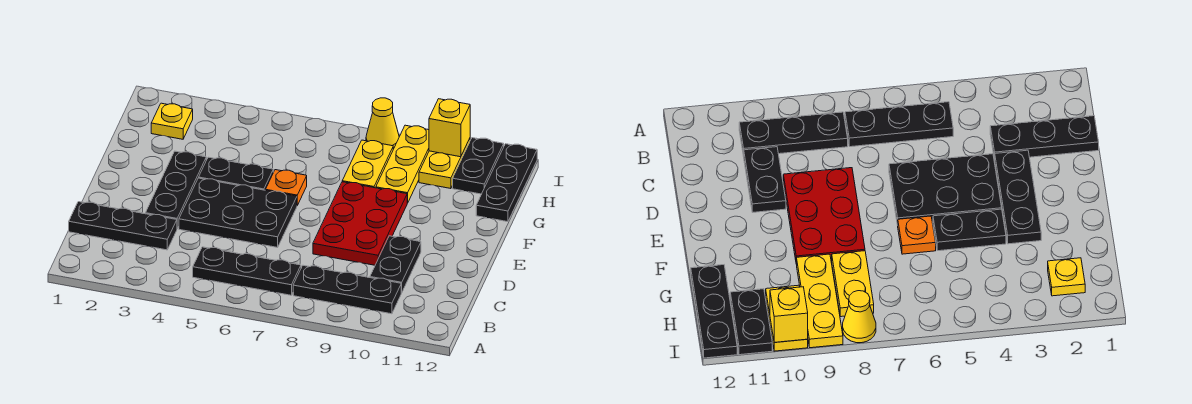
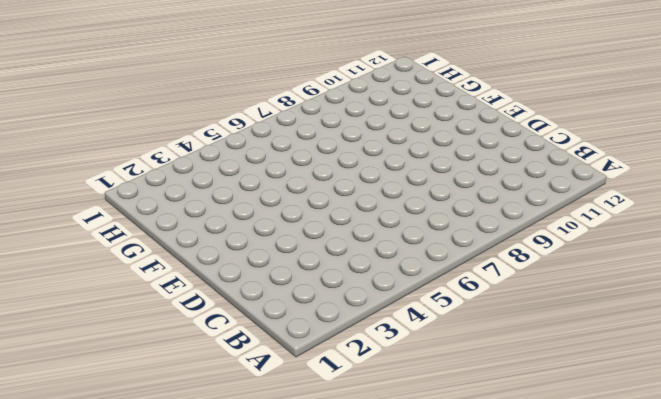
none -> black 1x3 plate [193,247,301,295]
none -> black 1x3 plate [293,265,401,314]
none -> black 1x3 plate [69,202,177,250]

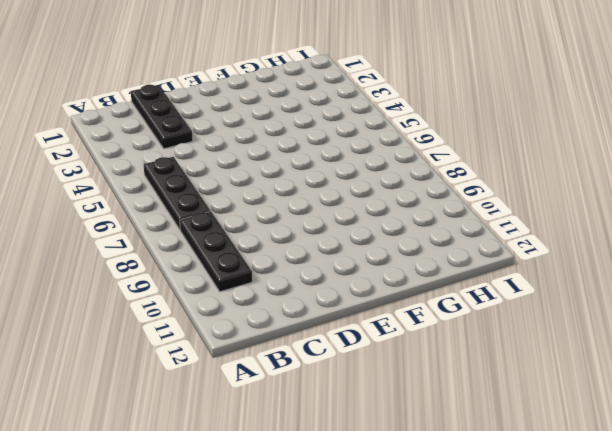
none -> black 1x2 plate [370,236,421,293]
none -> black 1x3 plate [145,151,206,228]
none -> black 2x3 plate [179,178,297,247]

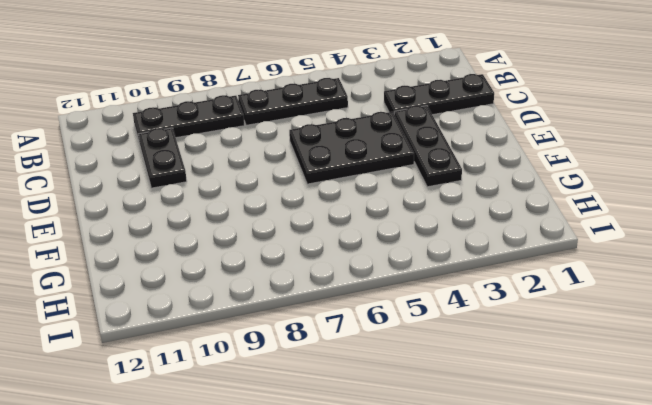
none -> red 2x3 plate [313,182,407,265]
none -> black 1x2 plate [199,157,273,190]
none -> orange 1x1 plate [266,170,307,205]

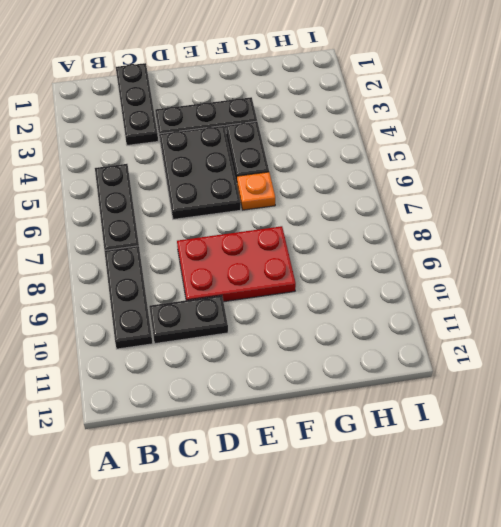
none -> yellow 1x2 plate [342,140,393,188]
none -> yellow 1x3 plate [376,125,429,203]
none -> black 1x3 plate [476,144,537,222]

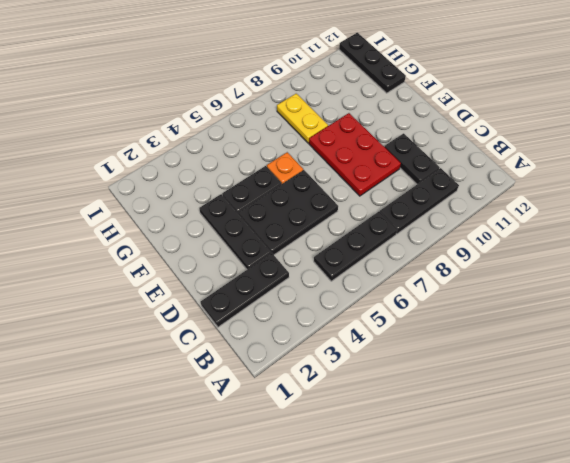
none -> yellow 1x3 plate [376,125,429,203]
none -> yellow 1x1 plate [151,103,193,139]
none -> yellow 1x2 plate [419,138,470,189]

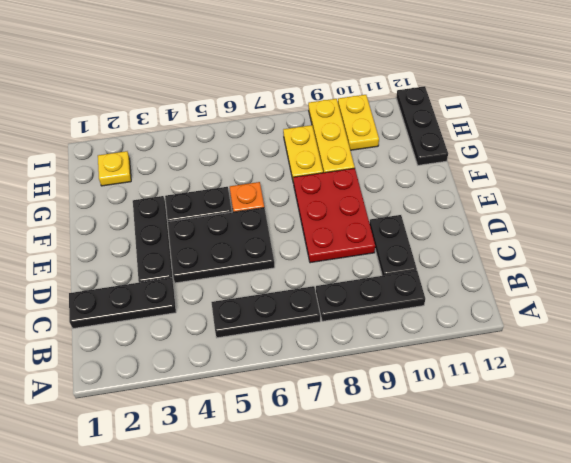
none -> black 1x2 plate [453,138,504,194]
none -> yellow 1x1 cone [366,98,399,149]
none -> yellow 1x1 brick [429,99,470,157]

